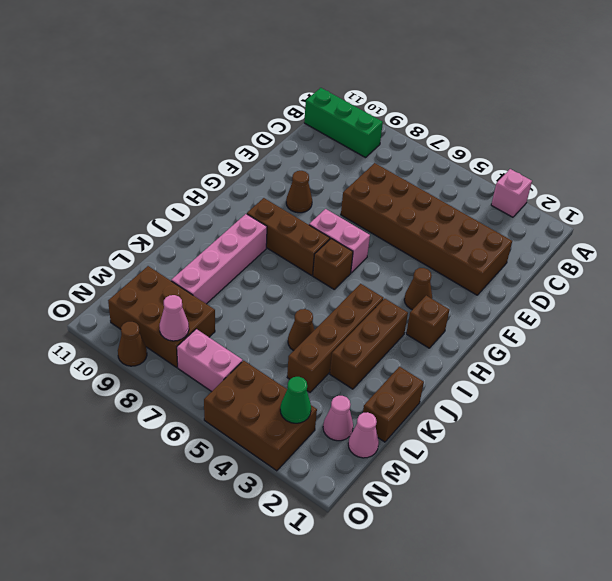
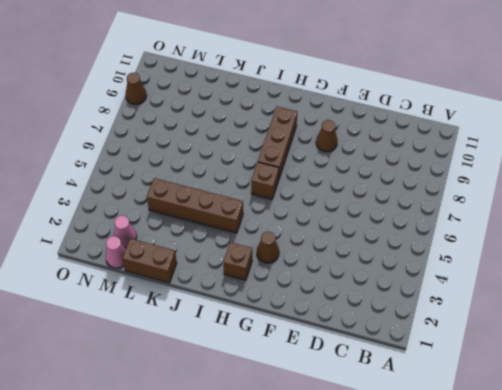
none -> pink 1x1 brick [491,169,532,217]
none -> green 1x3 brick [304,88,383,158]
none -> brown 2x6 brick [341,163,512,295]

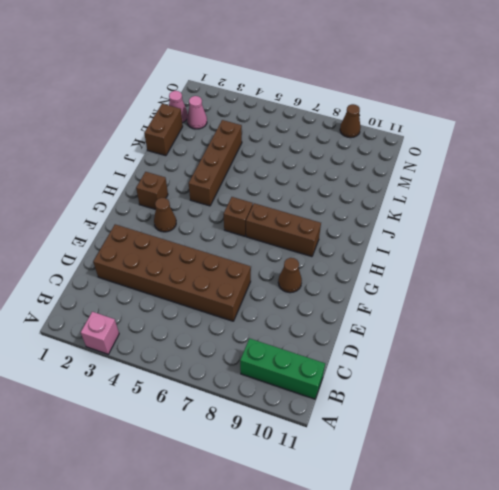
none -> pink 1x2 brick [309,209,370,273]
none -> brown 1x3 brick [330,299,408,389]
none -> pink 1x4 brick [171,214,267,304]

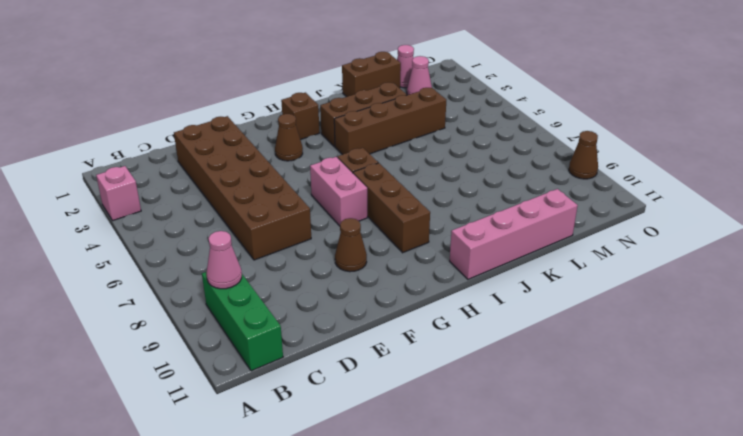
pink 1x1 cone [207,231,242,289] -> pink 1x1 cone moved to [159,295,189,341]
pink 1x4 brick [450,189,578,279] -> pink 1x4 brick moved to [171,214,267,304]
none -> brown 1x1 cone [288,309,314,351]
none -> brown 2x3 brick [108,266,215,367]
none -> brown 2x3 brick [204,361,317,471]

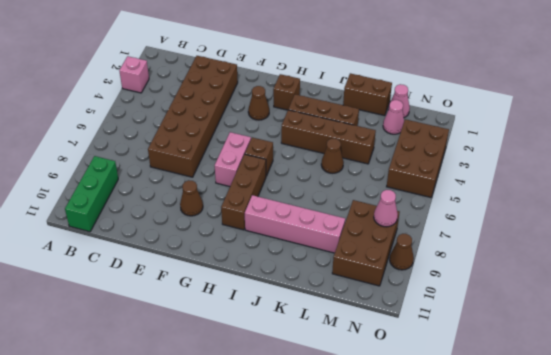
none -> pink 1x2 brick [177,329,243,392]
none -> green 1x1 cone [280,377,311,423]

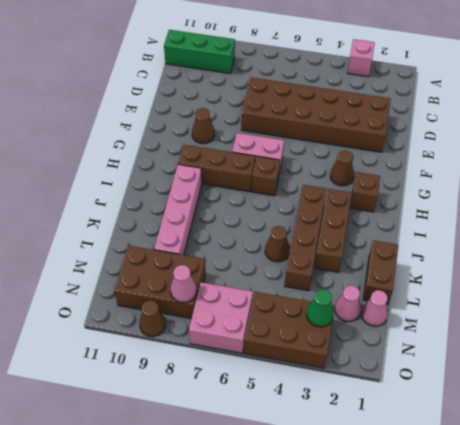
pink 2x2 brick [189,282,253,353] -> pink 1x2 brick [177,329,243,392]

